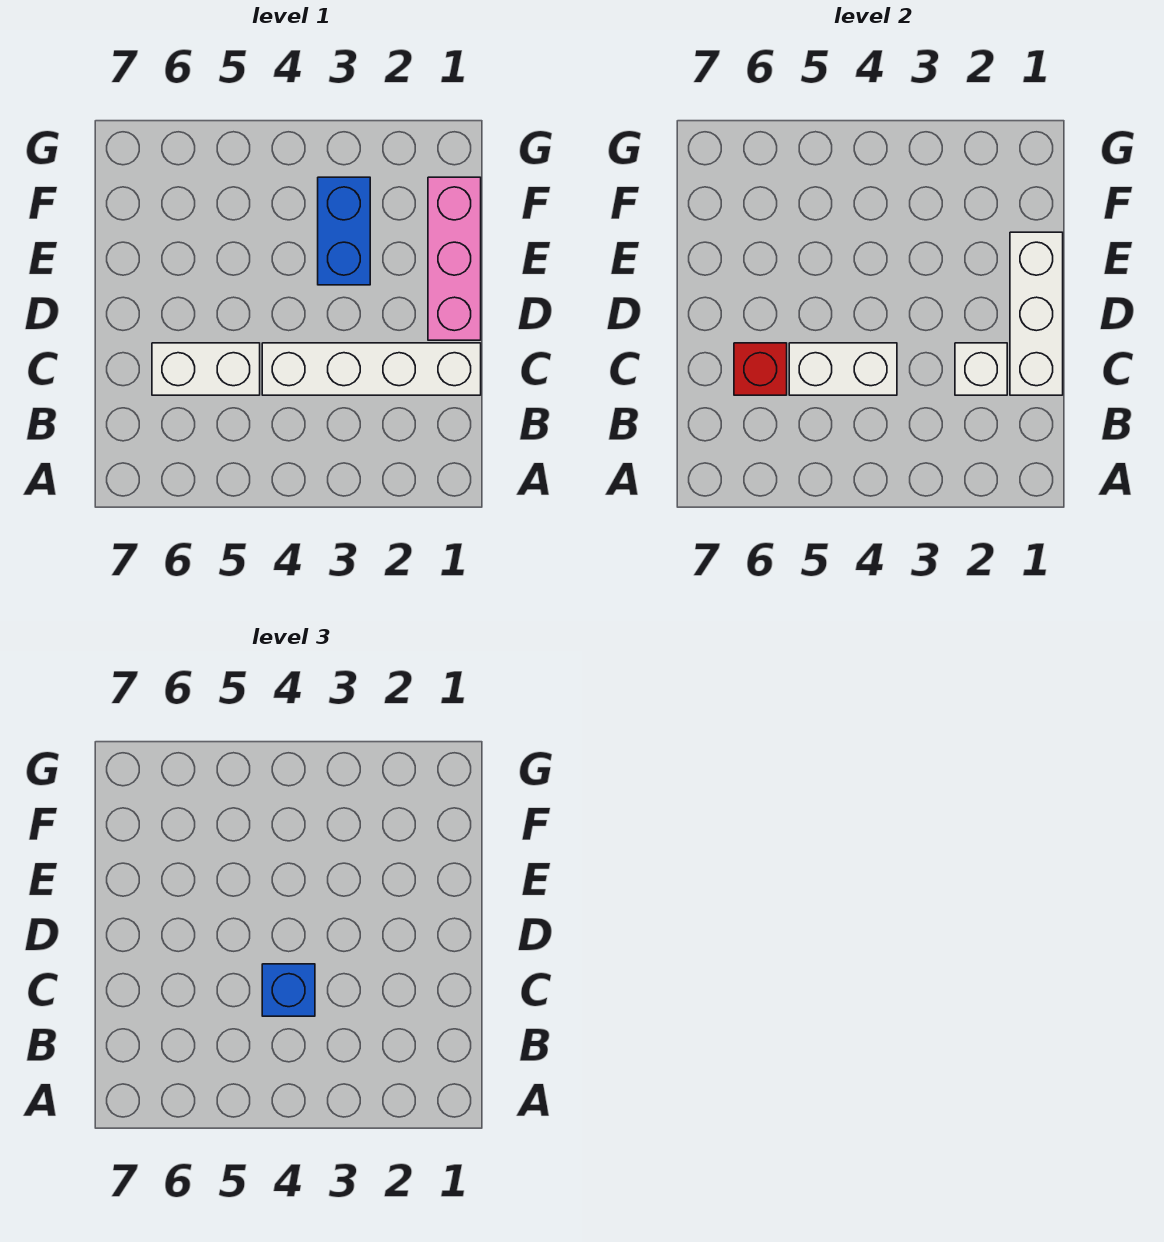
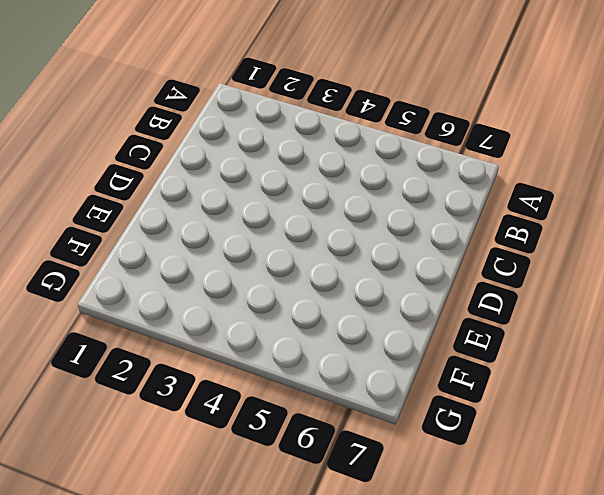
none -> white 1x4 brick [262,343,481,395]
none -> white 1x2 brick [152,343,260,395]

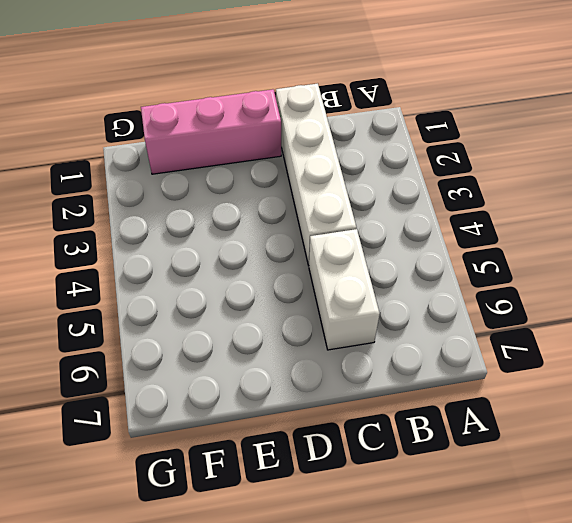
none -> blue 1x2 brick [318,177,370,285]
none -> white 1x3 brick [1010,232,1063,395]

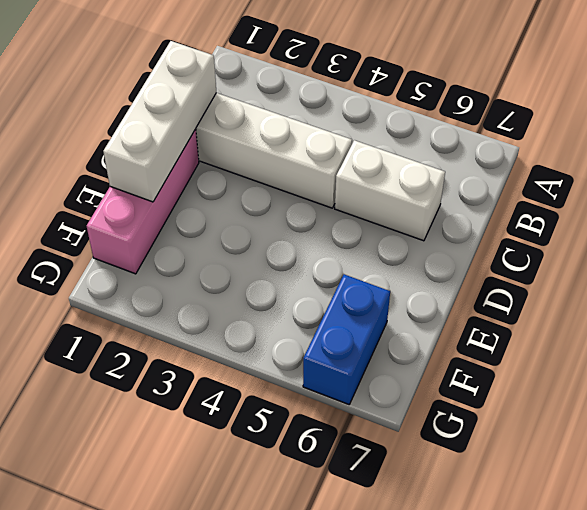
blue 1x2 brick [303,274,390,404] -> blue 1x2 brick moved to [318,177,370,285]
none -> white 1x1 brick [955,343,1007,395]
none -> white 1x2 brick [789,343,897,395]

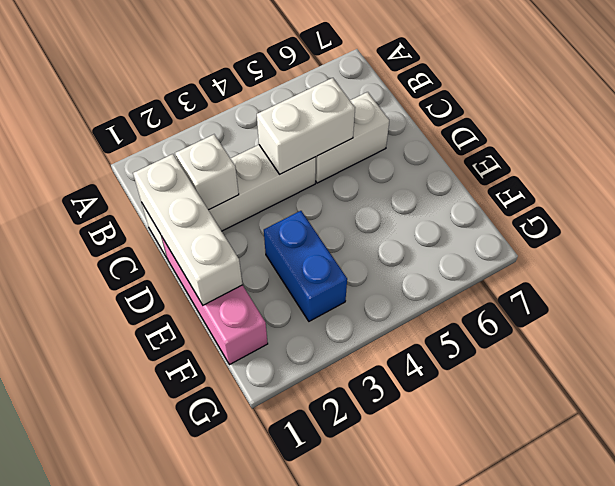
none -> red 1x1 brick [734,343,787,395]
none -> blue 1x1 brick [262,964,315,1016]

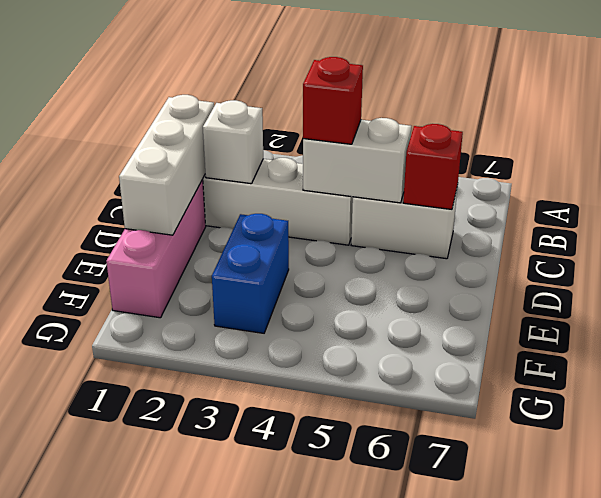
red 1x1 brick [303,57,363,144] -> blue 1x1 brick [262,964,315,1016]

